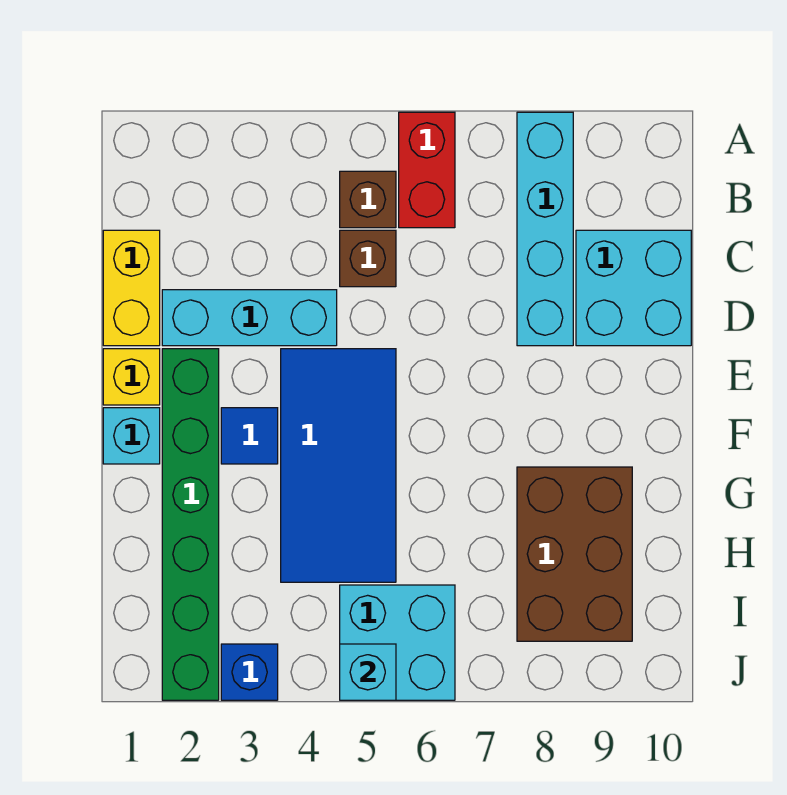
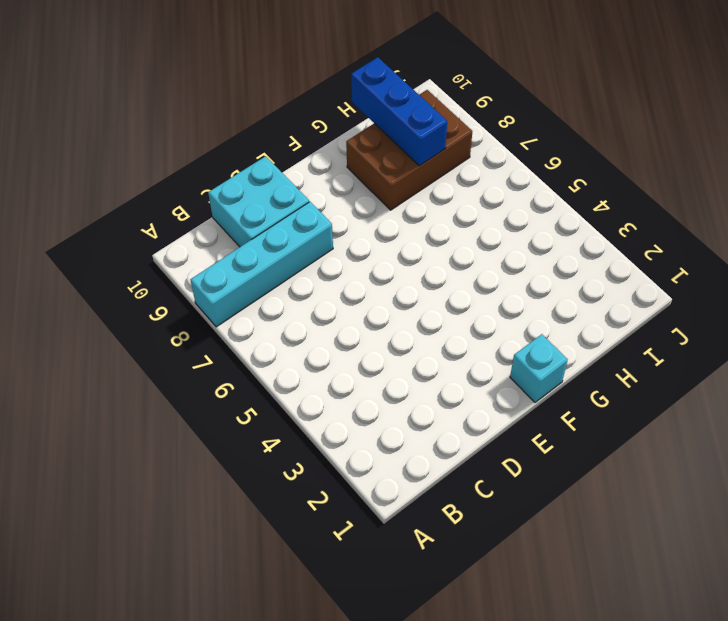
blue 1x3 brick [351,57,447,166] -> none
none -> red 1x2 brick [399,112,455,228]
none -> brown 1x1 brick [340,171,396,228]
none -> yellow 1x2 brick [103,230,160,346]

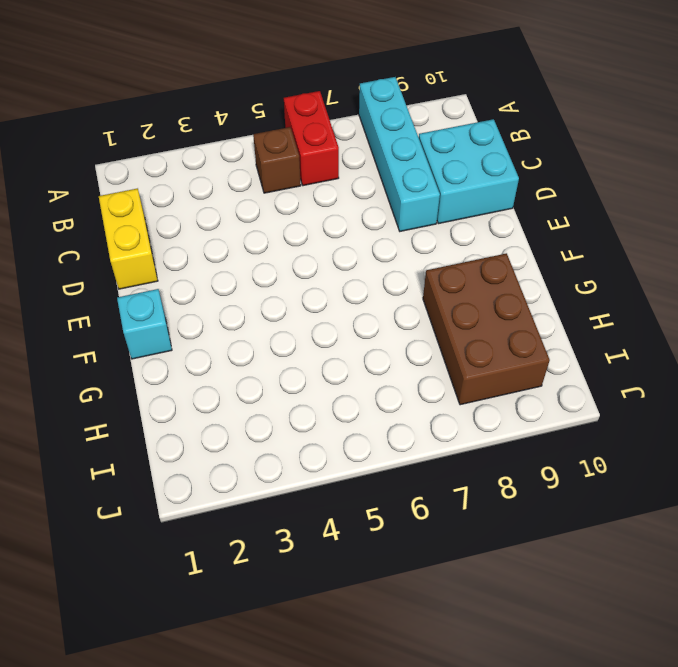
none -> brown 1x1 brick [340,230,396,287]
none -> cyan 1x3 brick [162,290,337,346]
none -> yellow 1x1 brick [103,349,160,405]

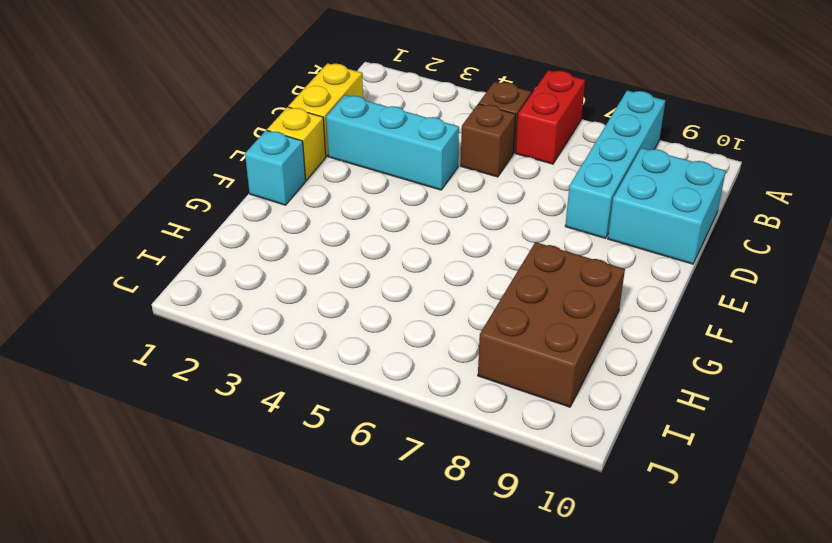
none -> green 1x6 brick [162,349,219,700]
none -> blue 2x4 tile [281,349,396,582]
none -> blue 1x1 tile [221,408,278,464]

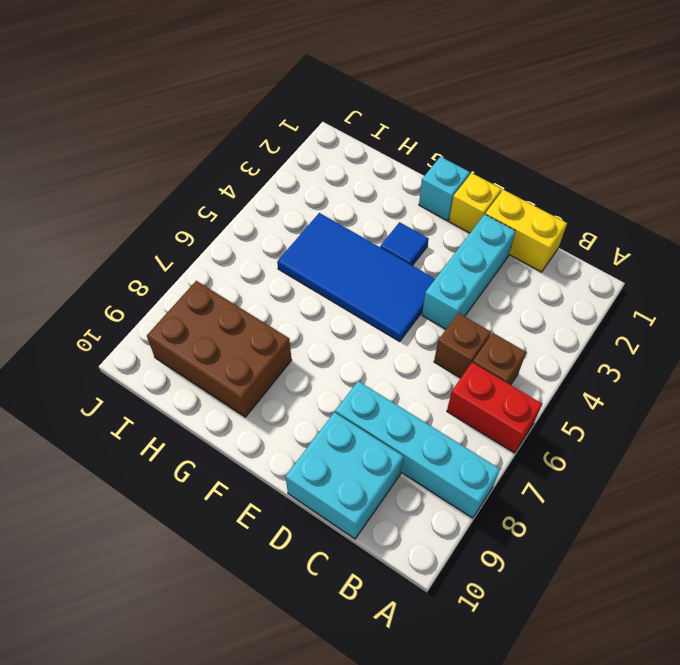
none -> green 1x6 brick [162,349,219,700]
none -> cyan 2x2 brick [340,585,455,700]
none -> blue 1x1 brick [221,644,278,700]

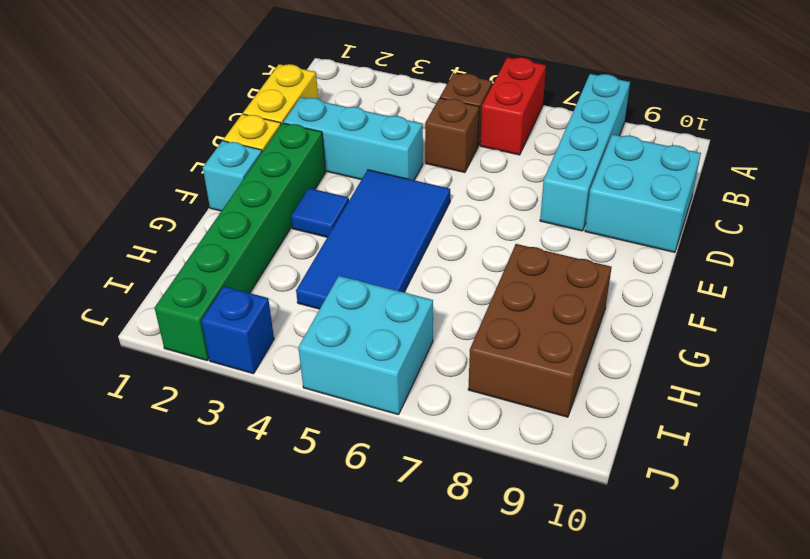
none -> cyan 1x1 brick [340,644,396,700]

